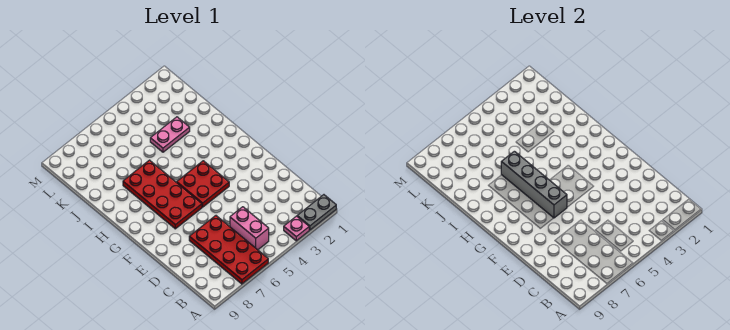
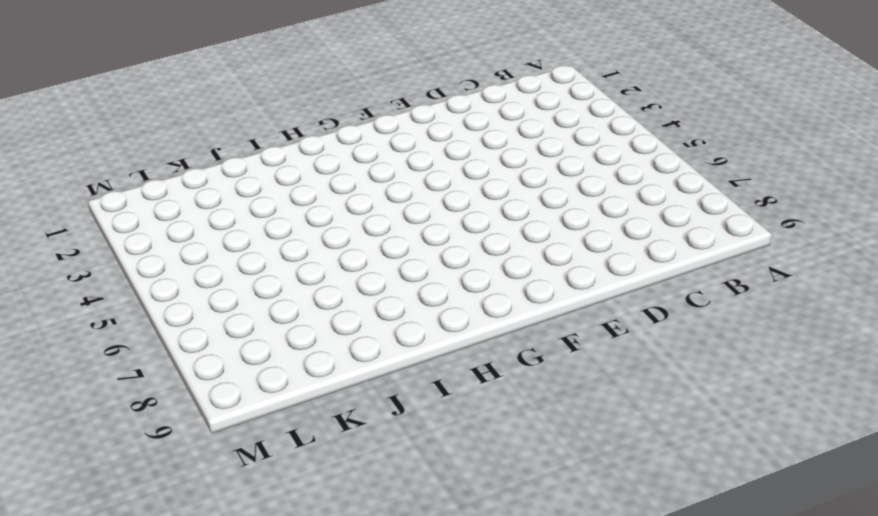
none -> grey 1x2 plate [297,195,336,230]
none -> pink 1x1 plate [284,216,309,241]

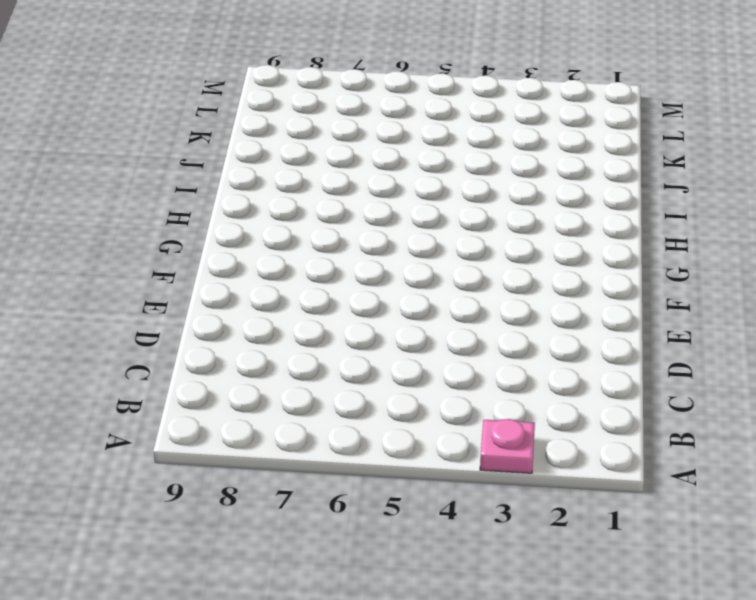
none -> grey 1x2 plate [297,195,336,230]
none -> red 2x4 plate [189,216,268,284]

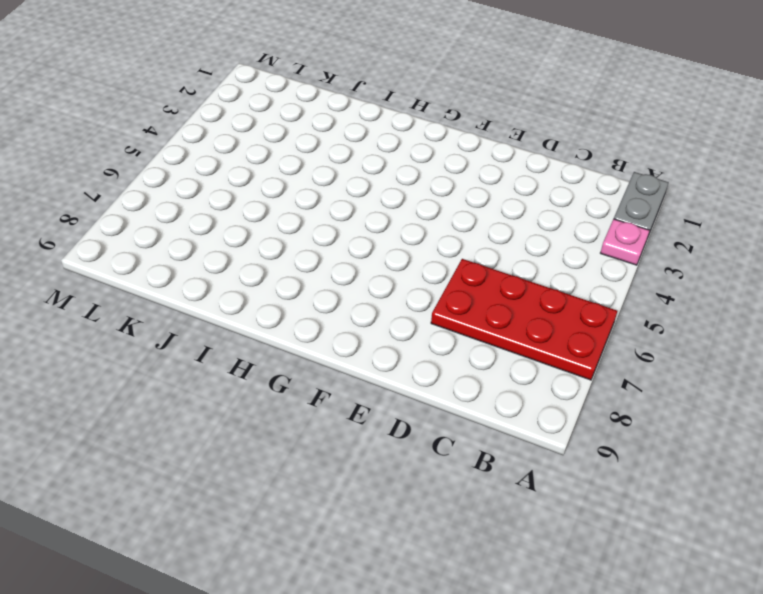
none -> pink 1x2 brick [230,207,269,250]
none -> red 2x2 plate [177,161,229,207]

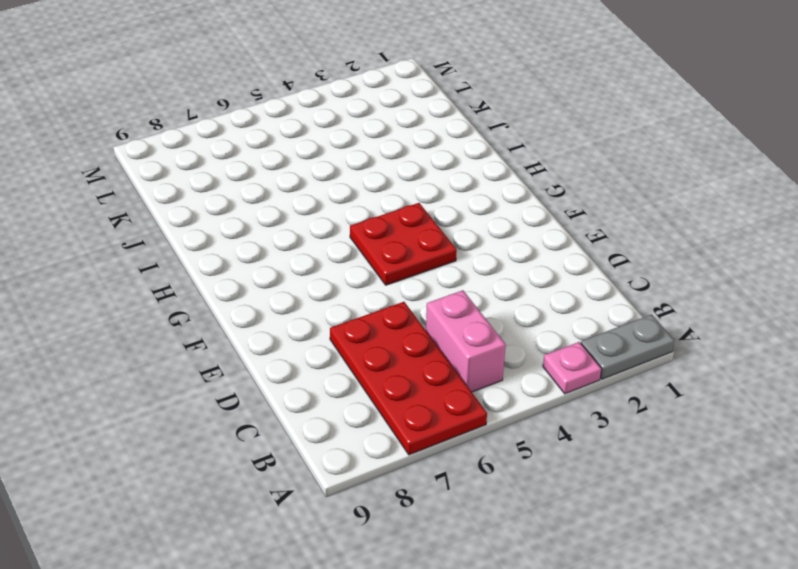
none -> red 2x4 plate [123,160,202,229]
none -> pink 1x2 plate [150,117,190,152]

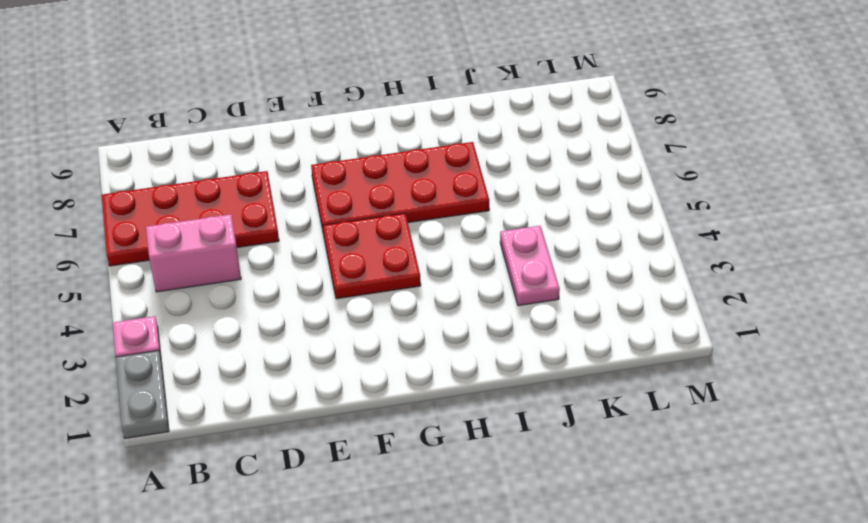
none -> grey 1x4 brick [501,151,567,218]

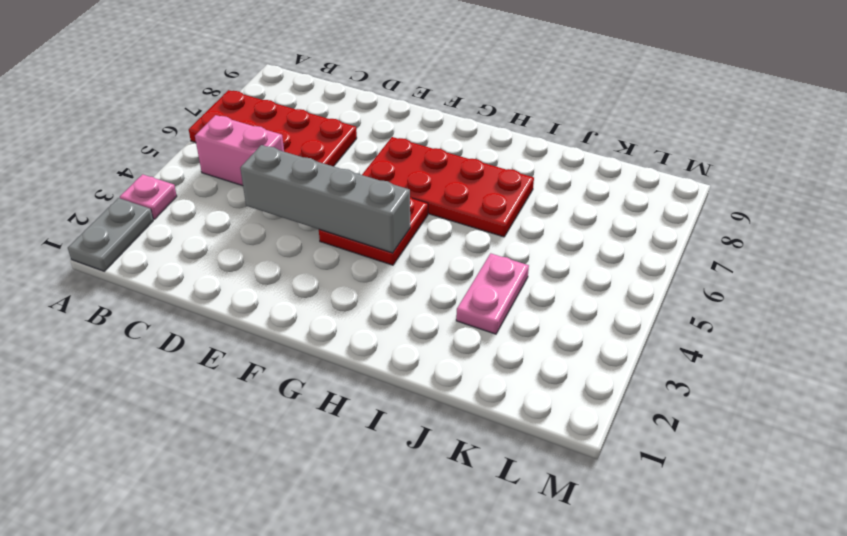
grey 1x4 brick [240,145,410,253] -> grey 1x4 brick moved to [501,151,567,218]

